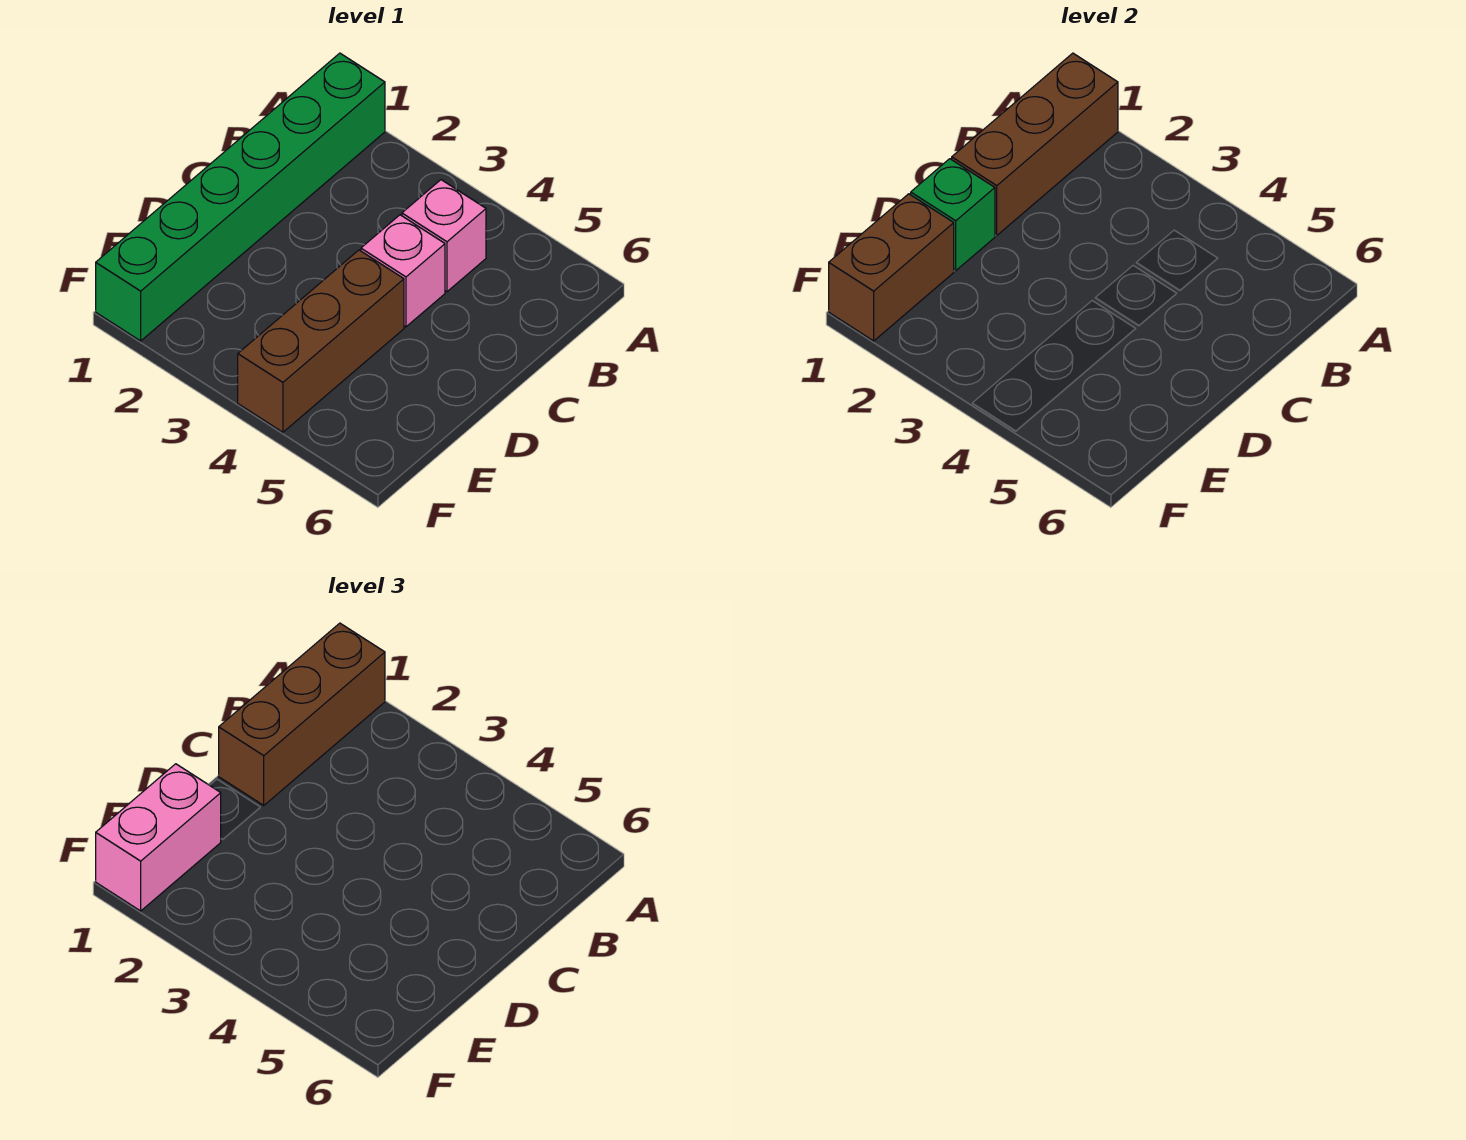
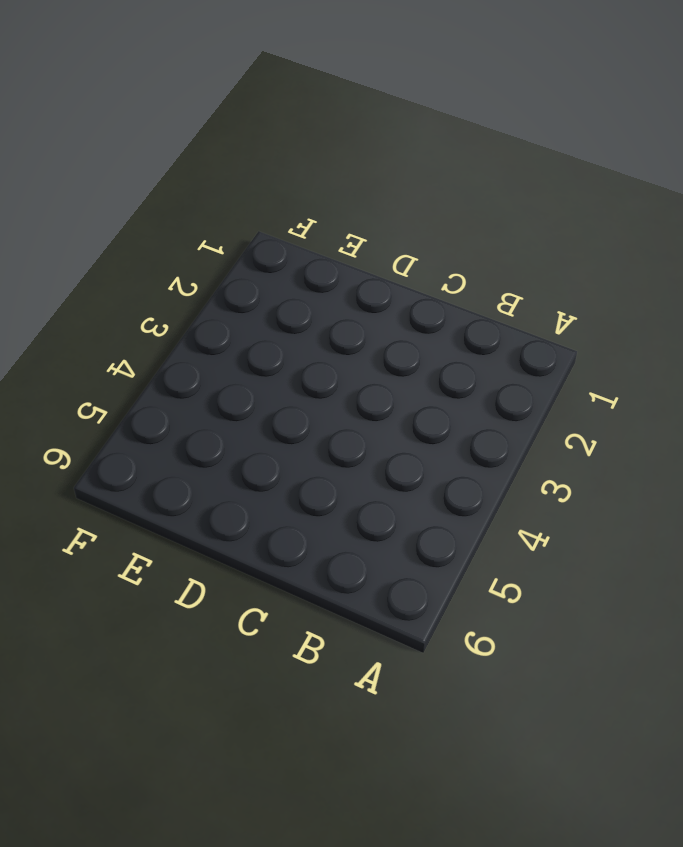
none -> green 1x6 brick [96,53,385,341]
none -> pink 1x1 brick [402,180,486,292]

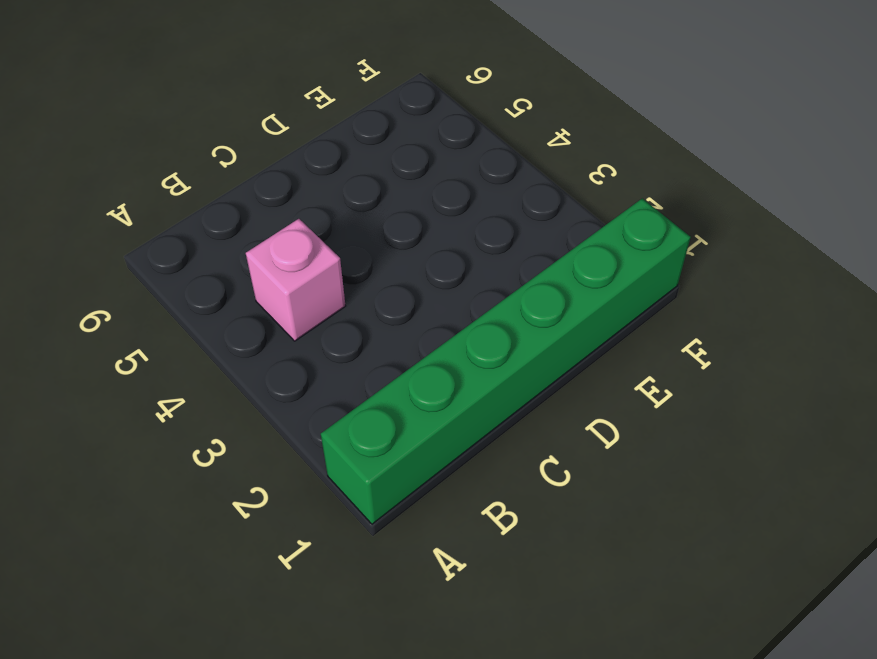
none -> pink 1x1 brick [361,215,445,327]
none -> brown 1x3 brick [238,250,404,432]

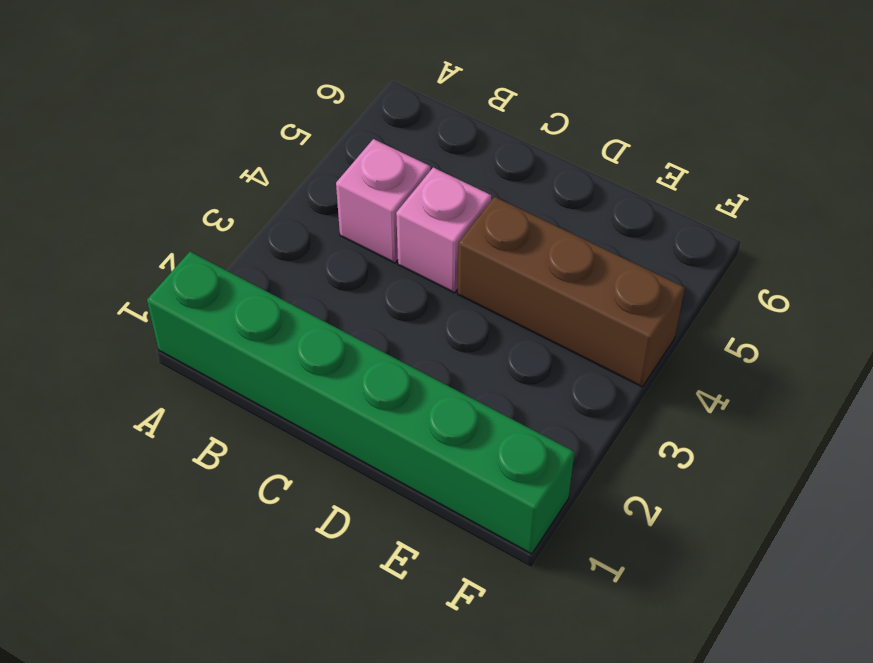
none -> brown 1x3 brick [952,53,1118,235]
none -> green 1x1 brick [911,159,995,271]

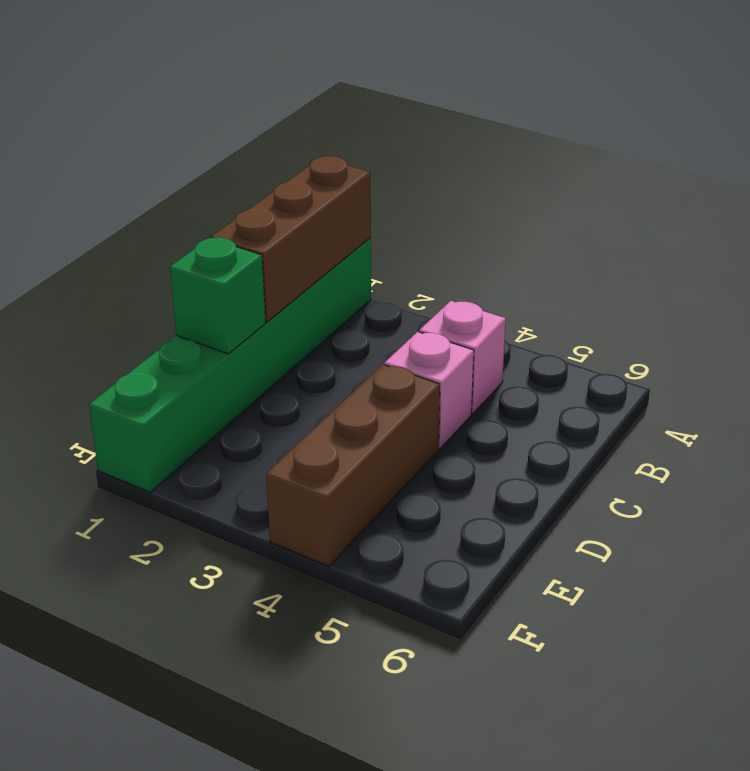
none -> brown 1x2 brick [829,194,954,341]
none -> brown 1x3 brick [219,623,385,805]

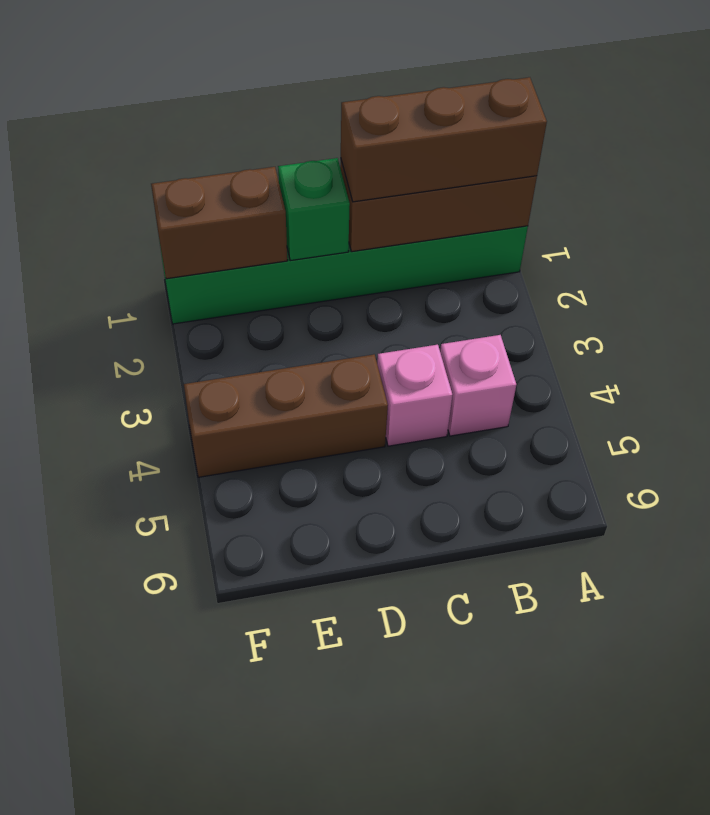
none -> pink 1x2 brick [96,764,221,911]

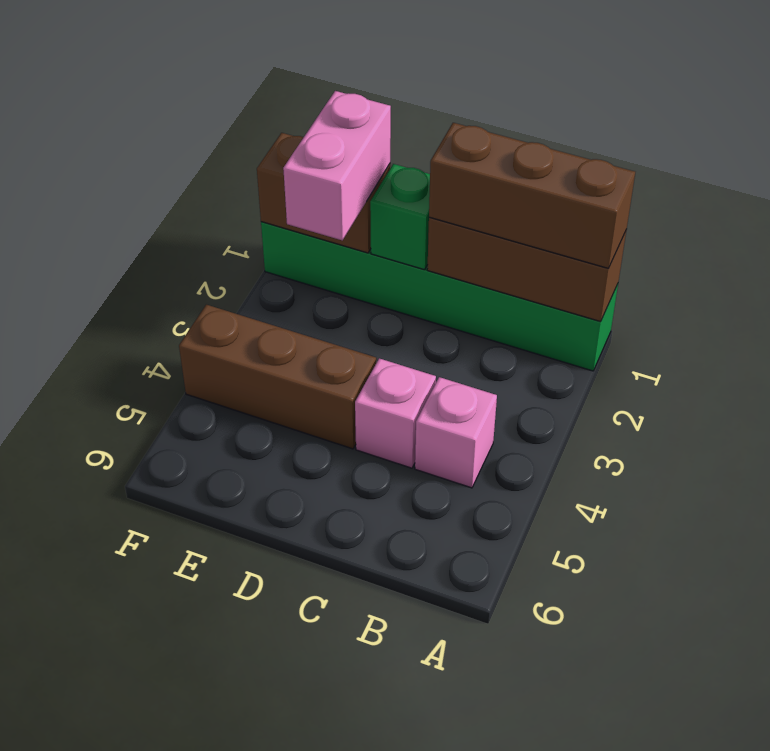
pink 1x2 brick [283,91,391,240] -> pink 1x2 brick turned to [96,764,221,911]

